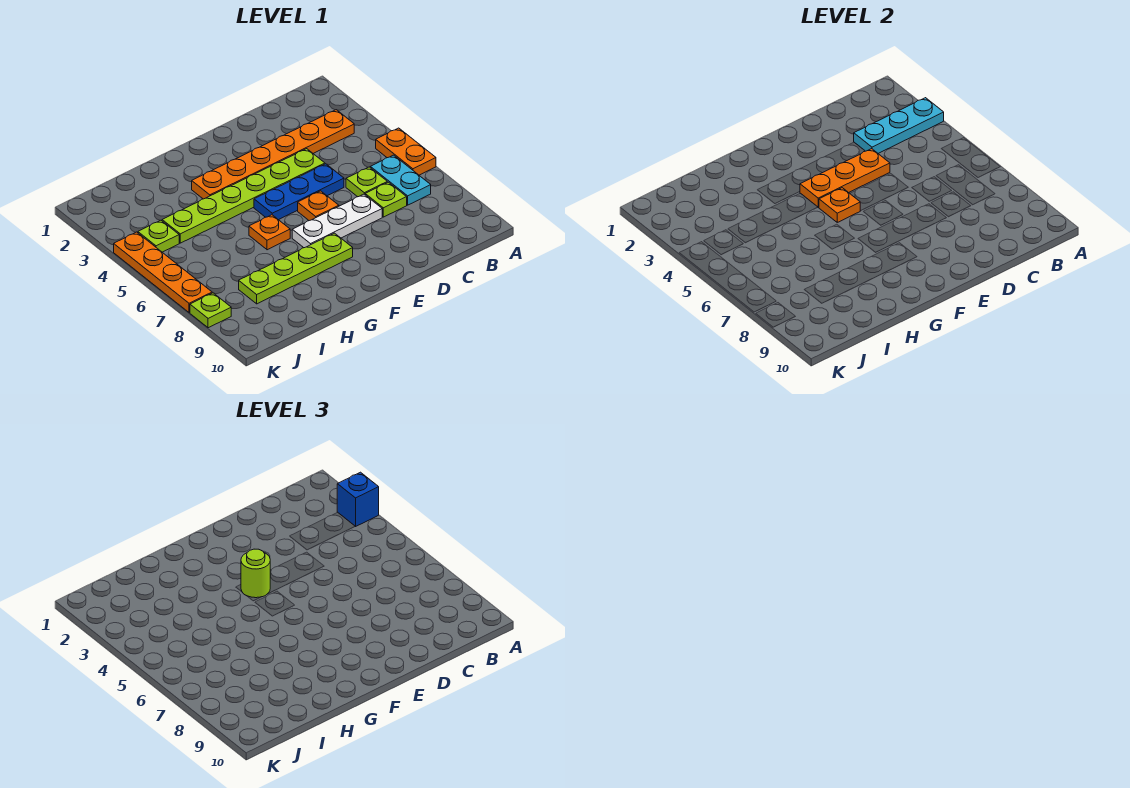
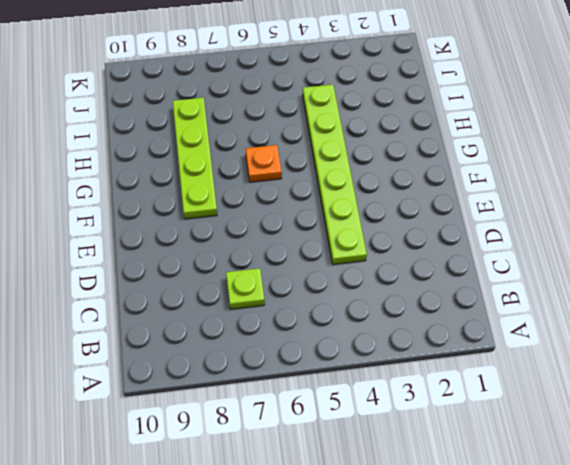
none -> orange 1x2 plate [376,128,436,175]
none -> orange 1x6 plate [192,110,354,199]
none -> cyan 1x2 plate [370,155,431,205]

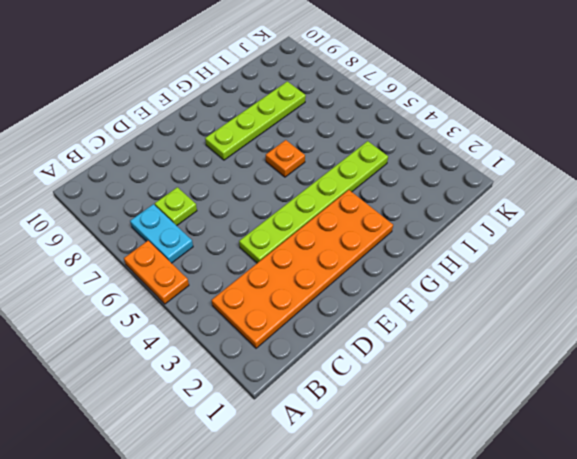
orange 2x6 plate [212,190,393,348] -> orange 1x6 plate [192,110,354,199]
none -> lime 1x1 plate [346,167,387,197]
none -> blue 1x3 plate [254,164,344,220]
none -> white 1x3 plate [292,194,382,248]

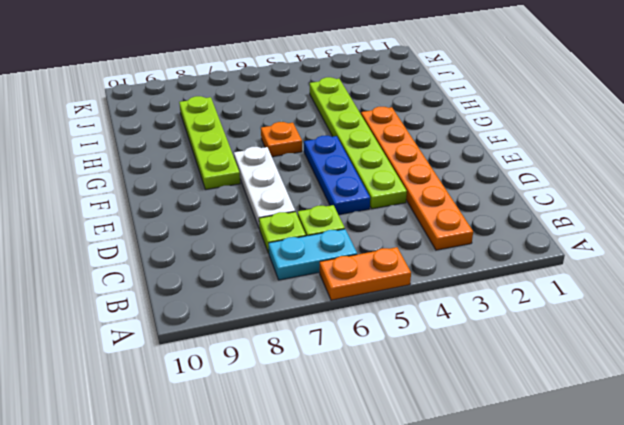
none -> orange 1x1 plate [298,191,339,221]
none -> lime 1x1 plate [138,220,179,252]
none -> orange 1x4 plate [114,232,212,313]

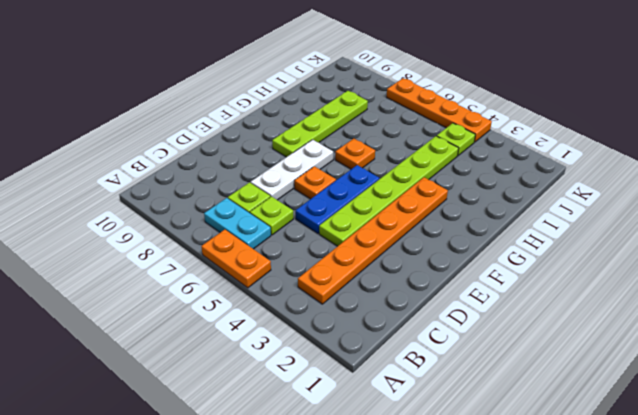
none -> lime 1x1 plate [190,293,231,328]
none -> cyan 1x3 plate [854,98,944,153]
none -> orange 1x3 plate [800,149,890,207]

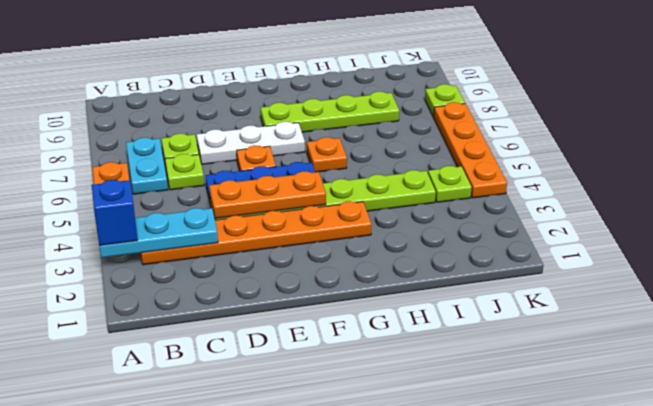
none -> orange 1x1 plate [819,188,860,222]
none -> lime 1x1 round brick [241,549,270,598]

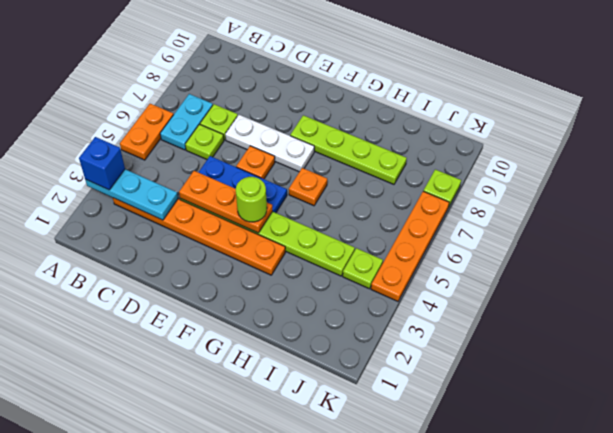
none -> orange 1x1 plate [819,188,860,222]

